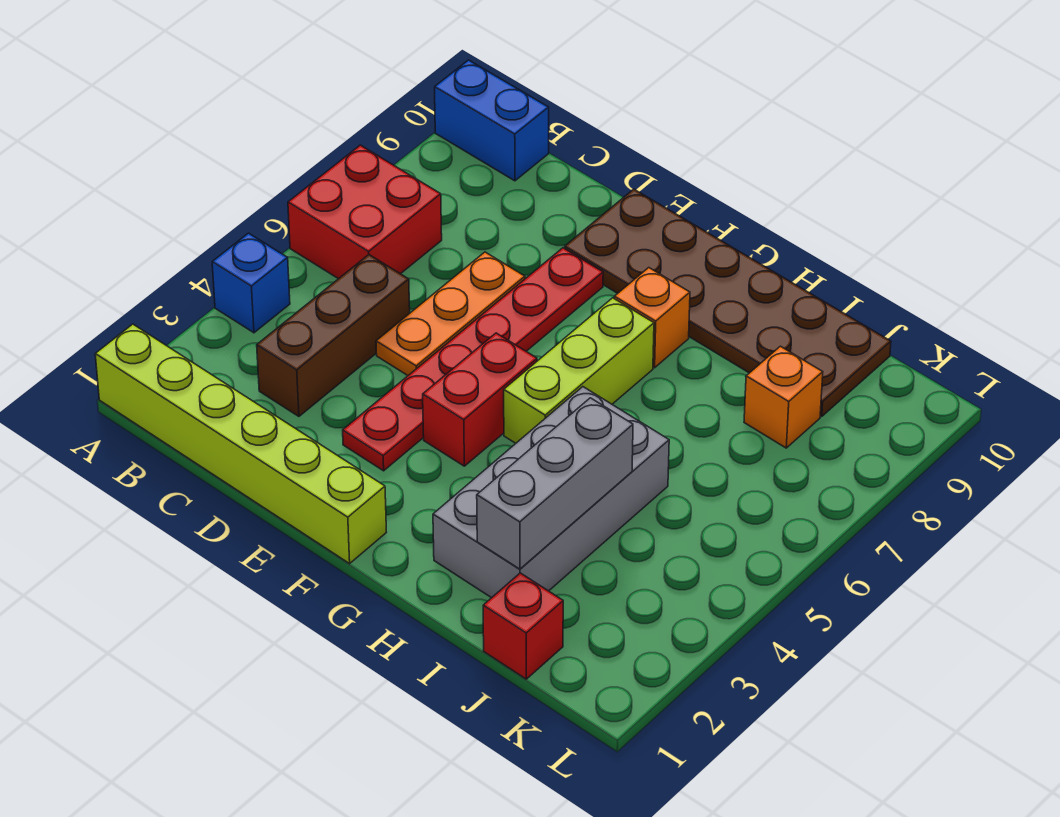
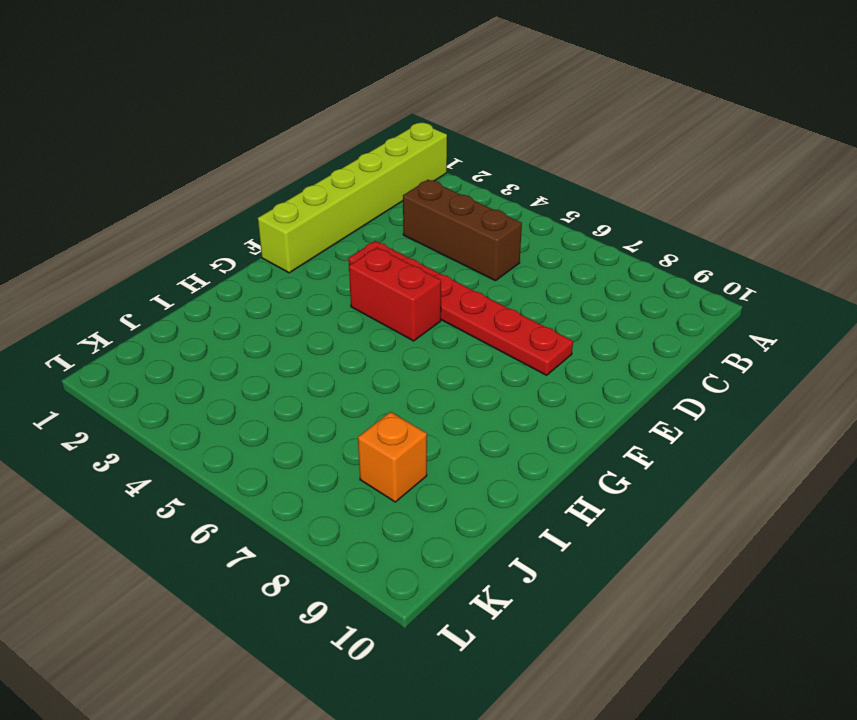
none -> blue 1x1 brick [212,233,290,333]
none -> red 2x2 brick [288,145,442,279]
none -> blue 1x2 brick [435,60,549,181]

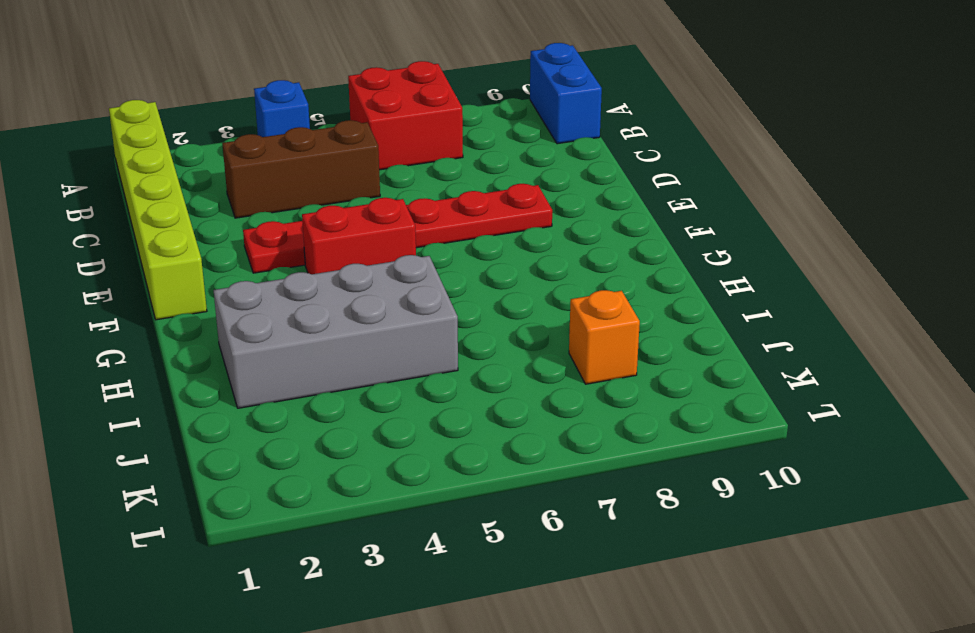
none -> orange 1x3 plate [376,252,525,375]
none -> brown 2x6 plate [565,189,891,416]
none -> lime 1x3 brick [504,298,654,443]

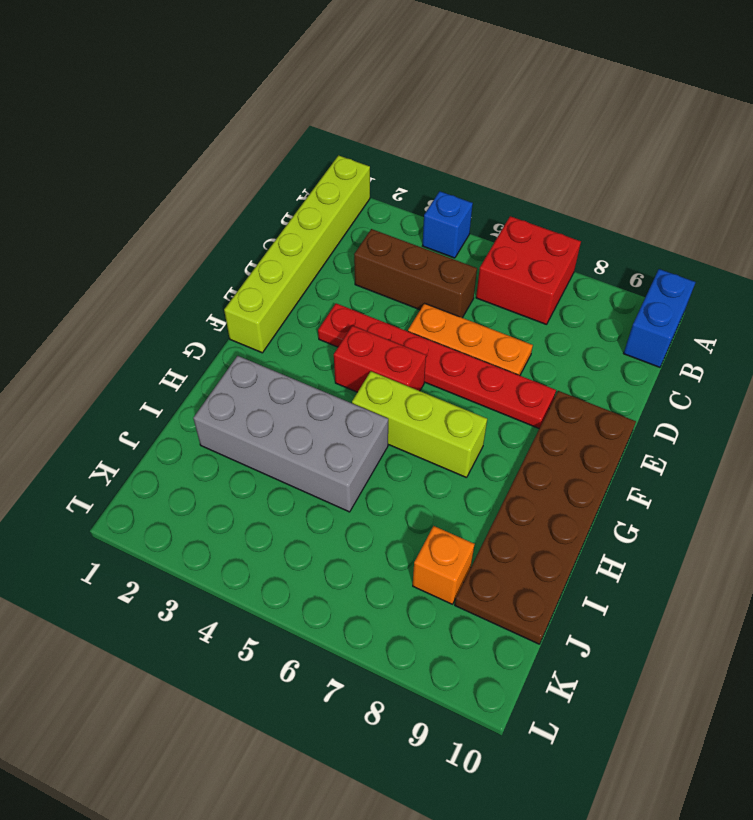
none -> orange 1x1 brick [614,268,690,368]
none -> red 1x1 brick [483,573,563,679]
none -> grey 1x3 brick [477,398,633,569]

